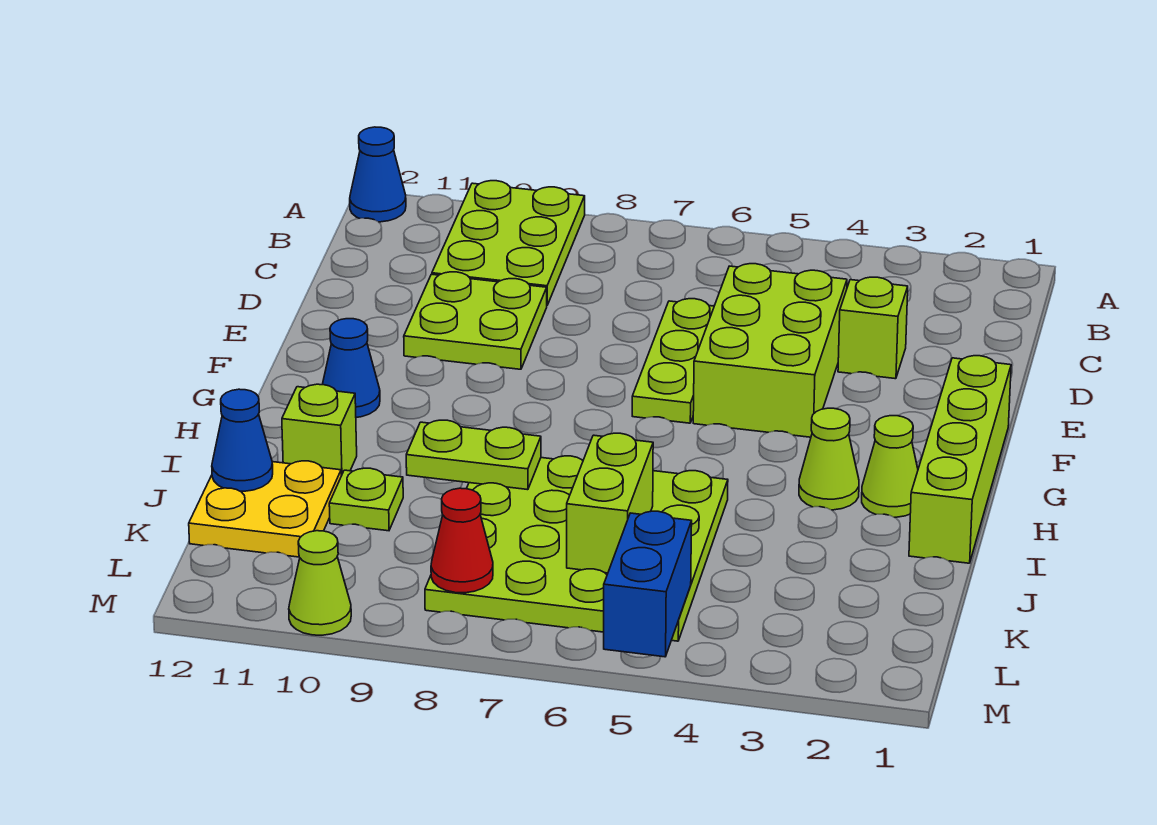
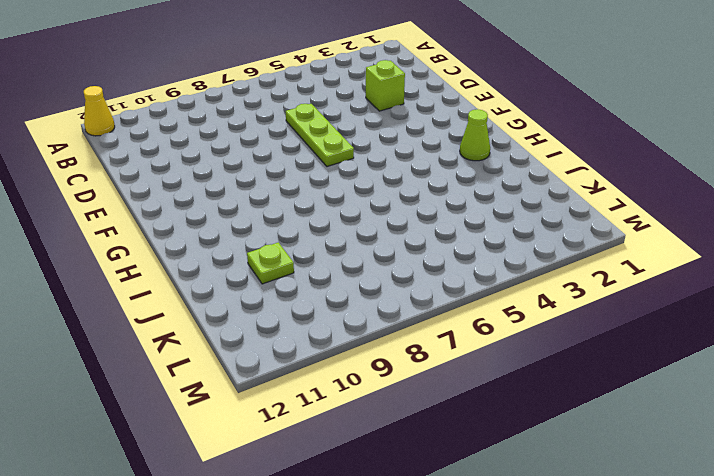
yellow 1x1 cone [84,86,115,136] -> blue 1x1 cone [350,127,406,222]
none -> lime 2x3 plate [432,181,585,305]
none -> lime 2x3 brick [693,264,847,437]
none -> lime 2x2 plate [404,272,547,369]

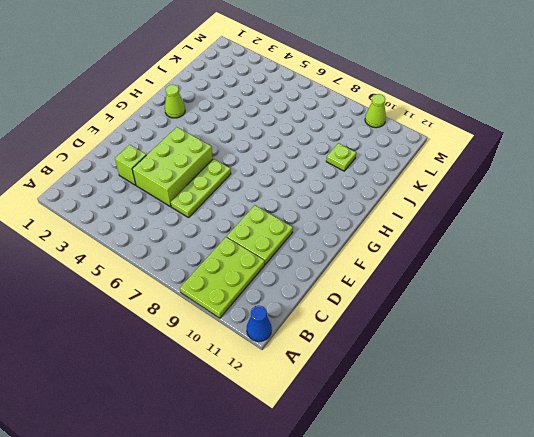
none -> lime 1x4 brick [909,356,1011,563]
none -> blue 1x1 cone [322,319,380,417]
none -> lime 1x1 cone [799,408,859,510]

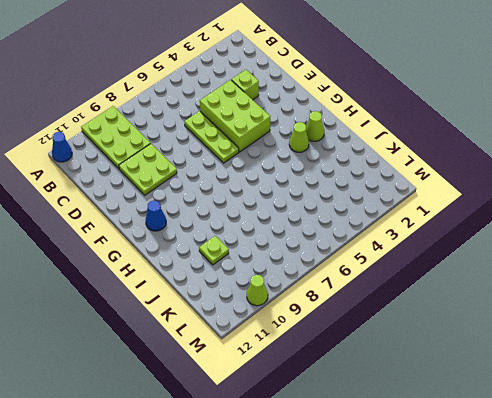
none -> lime 1x4 brick [909,356,1011,563]
none -> lime 4x4 plate [425,456,728,641]
none -> lime 1x1 brick [282,384,357,476]

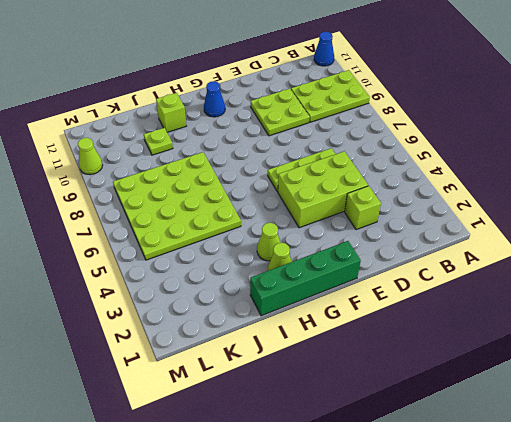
green 1x4 brick [250,241,361,316] -> lime 1x4 brick [909,356,1011,563]
none -> yellow 2x2 plate [189,461,341,557]
none -> lime 1x2 plate [406,420,541,490]
none -> lime 1x2 brick [567,433,653,573]

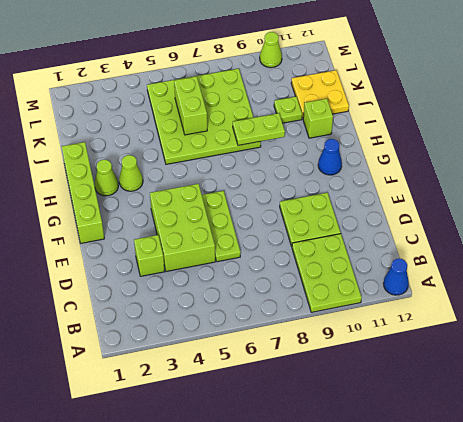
none -> blue 1x1 cone [212,389,273,491]
none -> blue 1x2 brick [604,511,692,657]
none -> red 1x1 cone [431,488,493,593]

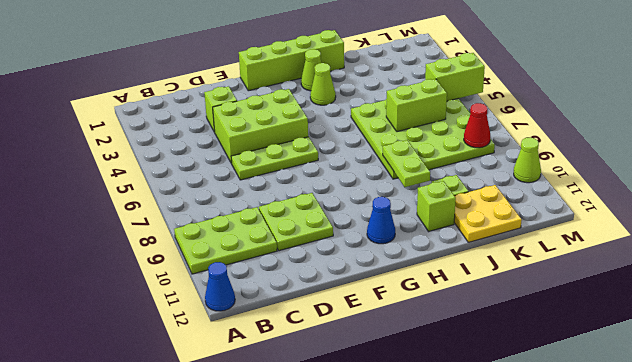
lime 1x2 brick [425,53,485,101] -> blue 1x2 brick [604,511,692,657]
none -> blue 1x1 cone [212,389,273,491]

